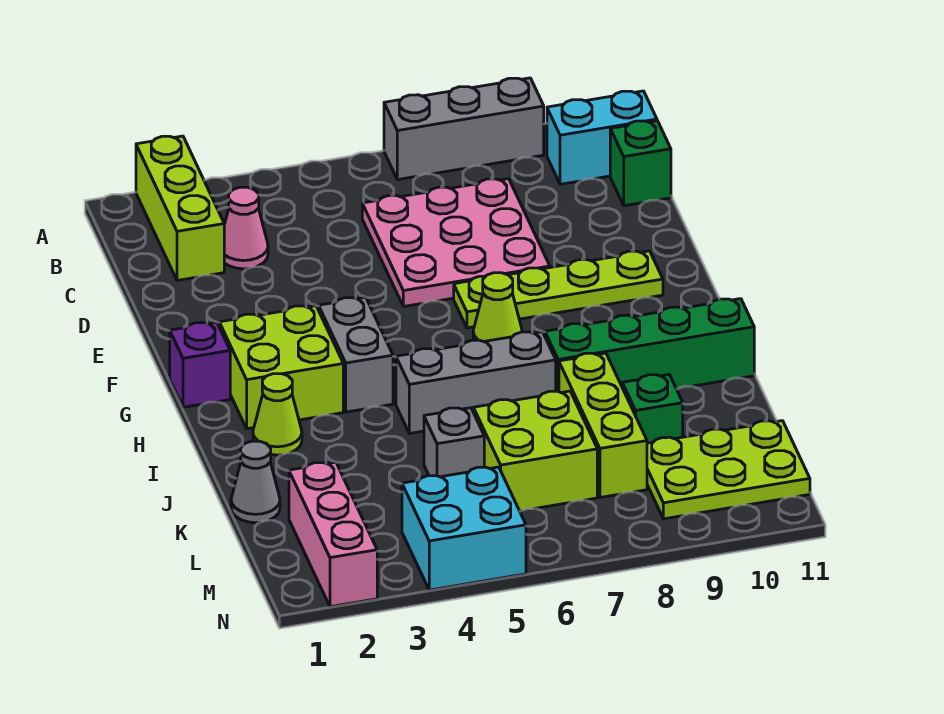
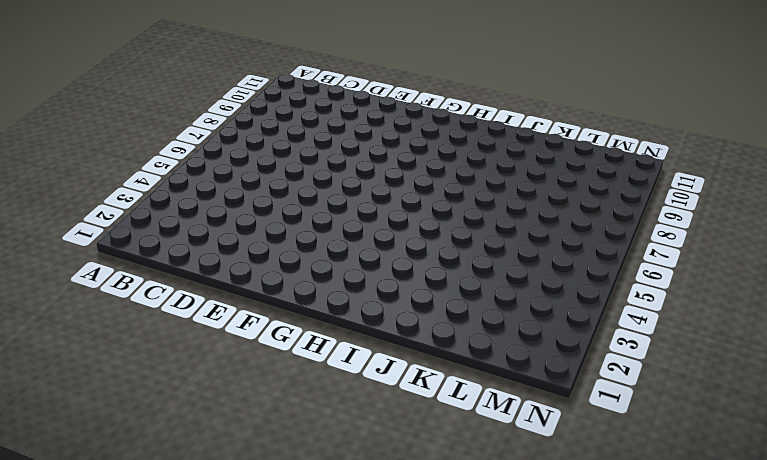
none -> lime 1x3 brick [136,136,224,280]
none -> grey 1x3 brick [384,78,544,180]
none -> cyan 1x2 brick [547,91,657,184]

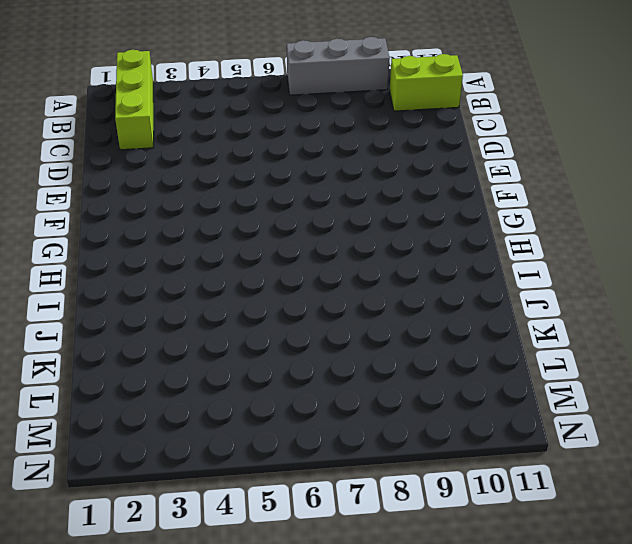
lime 1x2 brick [390,54,463,111] -> cyan 1x2 brick [547,91,657,184]
none -> pink 1x1 cone [224,187,268,269]
none -> pink 3x3 plate [362,179,550,307]
none -> green 1x1 brick [610,121,671,206]

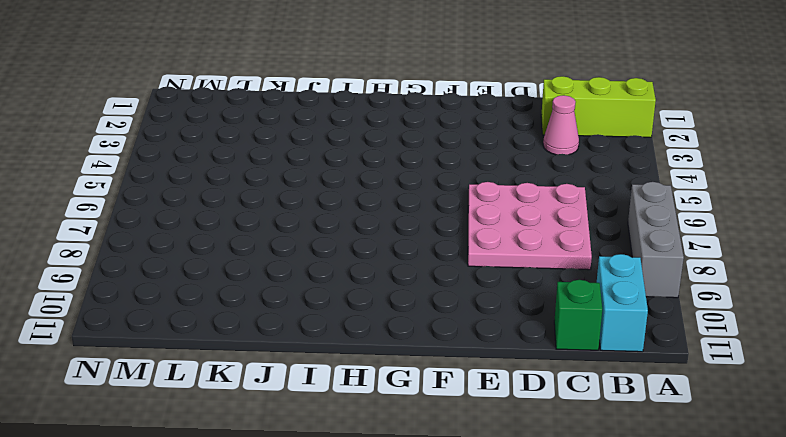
none -> lime 1x4 plate [454,251,663,328]
none -> purple 1x1 brick [170,322,230,407]
none -> lime 2x2 brick [219,306,343,429]

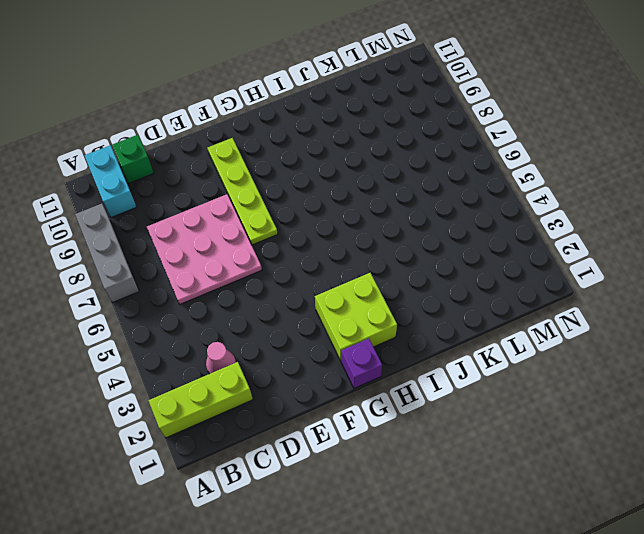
none -> grey 1x2 brick [319,297,393,412]
none -> lime 1x1 cone [473,273,522,342]
none -> lime 1x1 cone [253,374,302,455]

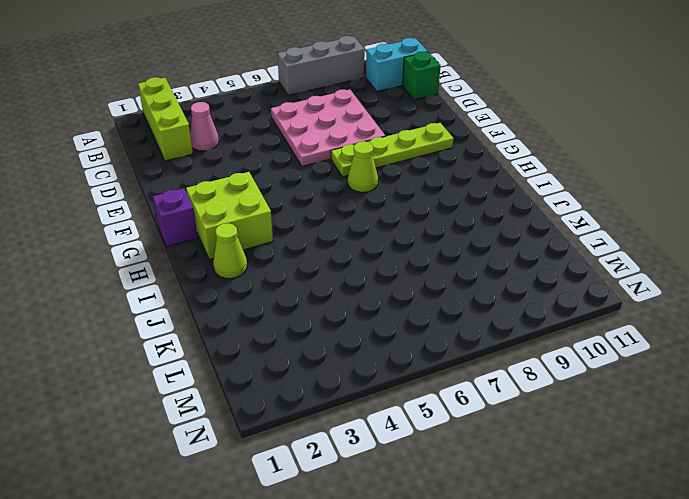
none -> grey 1x2 brick [319,297,393,412]
none -> grey 1x3 brick [396,332,556,433]
none -> green 1x4 brick [545,299,754,392]

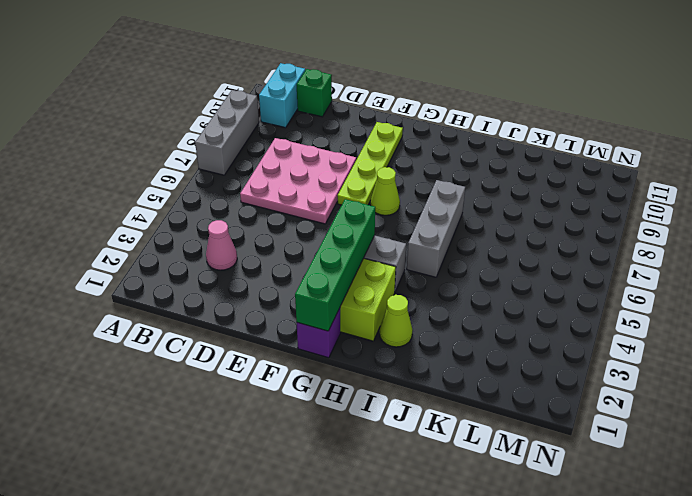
green 1x4 brick [295,199,375,331] -> green 1x4 brick moved to [545,299,754,392]
none -> lime 1x3 brick [136,136,224,280]
none -> lime 1x3 brick [559,353,647,497]
none -> grey 1x1 cone [231,441,280,523]

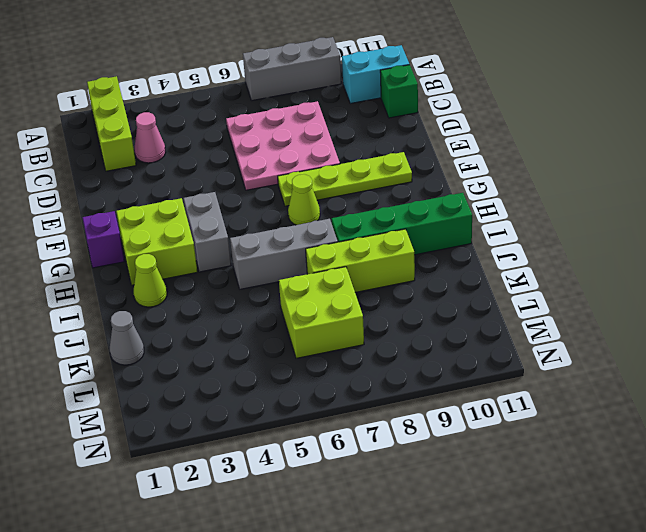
lime 1x3 brick [306,229,415,292] -> lime 1x3 brick turned to [559,353,647,497]
none -> grey 1x1 brick [424,408,484,477]
none -> green 1x1 brick [622,375,683,443]
none -> pink 1x3 brick [289,462,377,607]

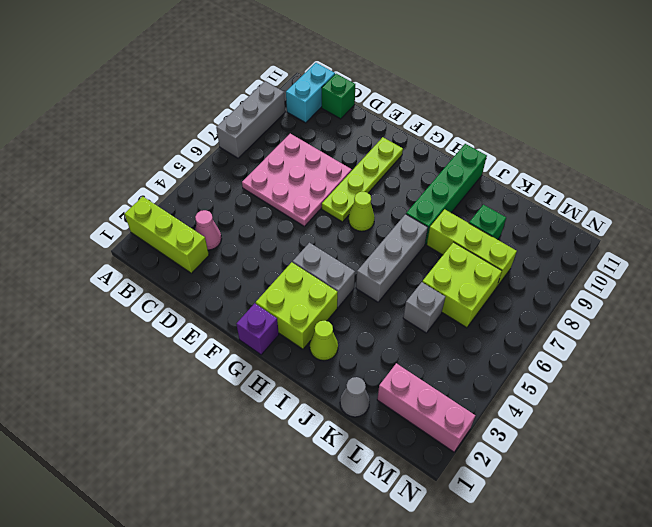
none -> lime 2x3 plate [647,421,810,519]
none -> cyan 2x2 brick [402,467,526,590]

